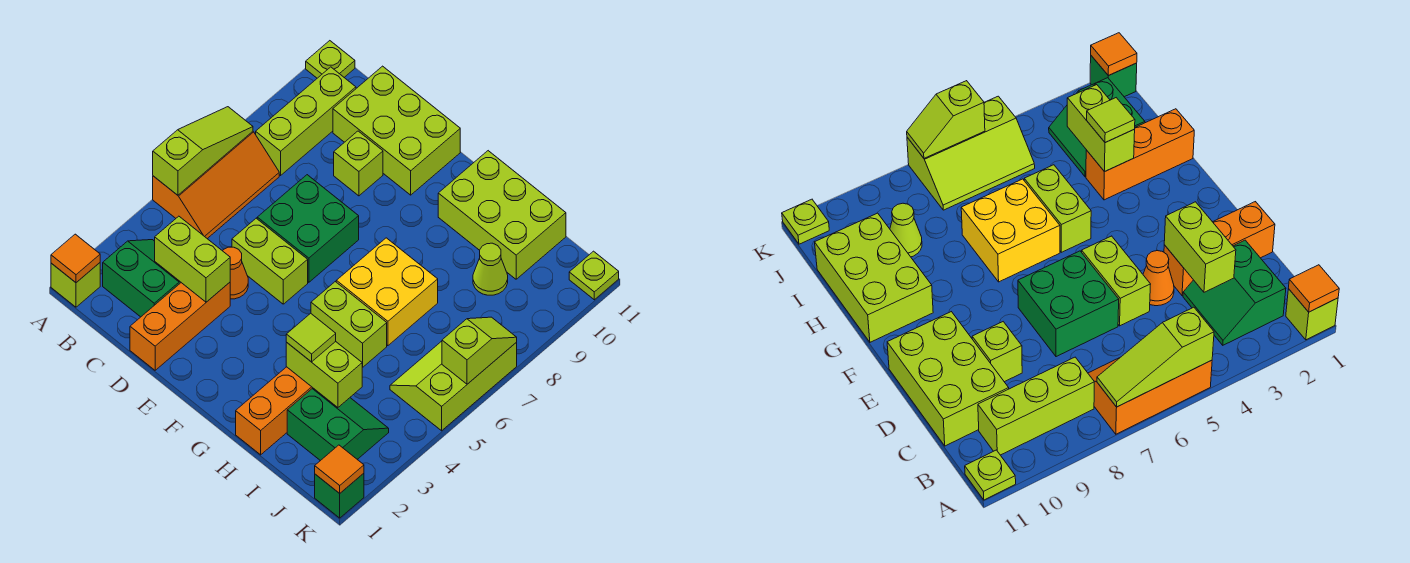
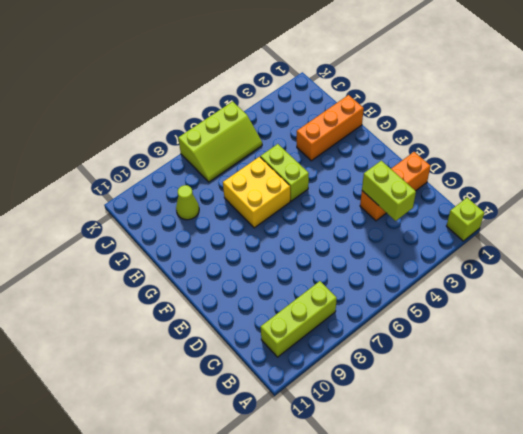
none -> orange 2x3 slope [153,132,279,239]
none -> lime 1x1 plate [306,41,355,78]
none -> green 2x2 slope [103,240,181,317]

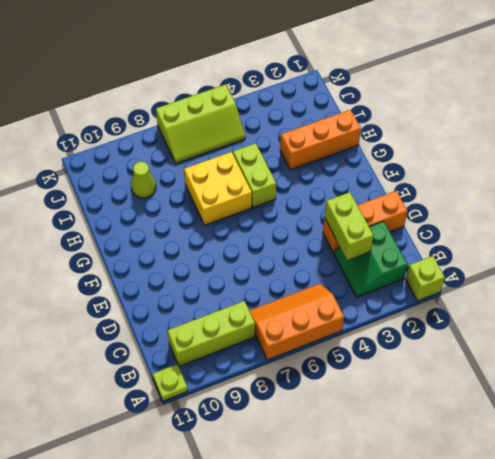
none -> lime 2x3 brick [333,66,460,195]
none -> orange 1x1 cone [223,247,248,299]
none -> lime 1x2 brick [232,218,308,304]

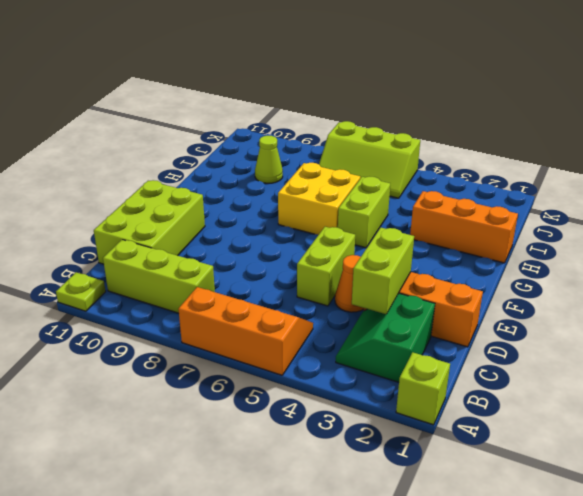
none -> green 2x2 brick [257,175,359,282]
none -> lime 1x1 brick [334,131,383,196]
none -> lime 2x3 brick [438,151,566,279]

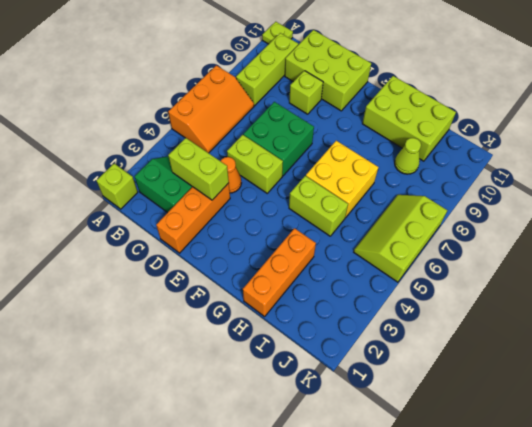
none -> green 2x2 slope [287,388,389,461]
none -> green 1x1 brick [315,473,364,518]
none -> lime 1x1 plate [569,251,619,300]

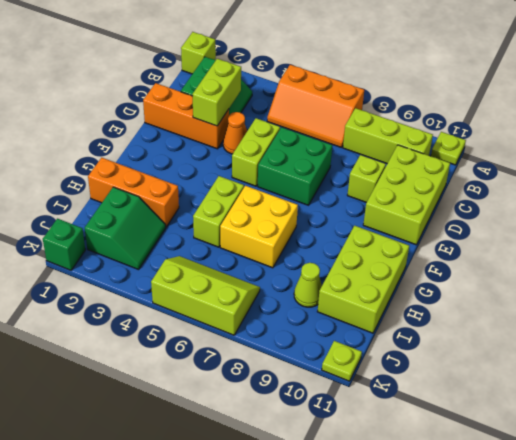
none -> orange 1x1 tile [51,234,100,283]
none -> lime 1x3 slope [153,107,253,195]
none -> lime 1x2 brick [286,342,362,407]

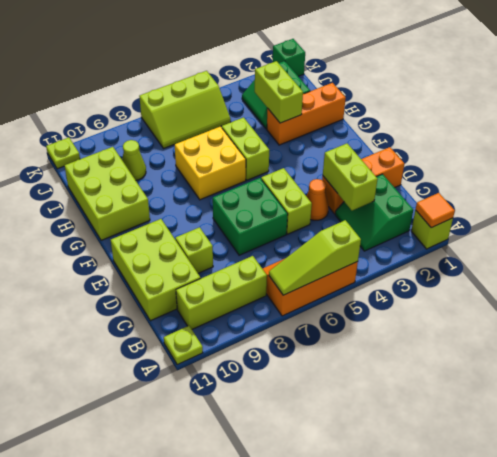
none -> orange 1x1 tile [315,445,364,493]
none -> lime 1x2 slope [442,317,517,384]
none -> lime 1x1 tile [286,313,336,362]

